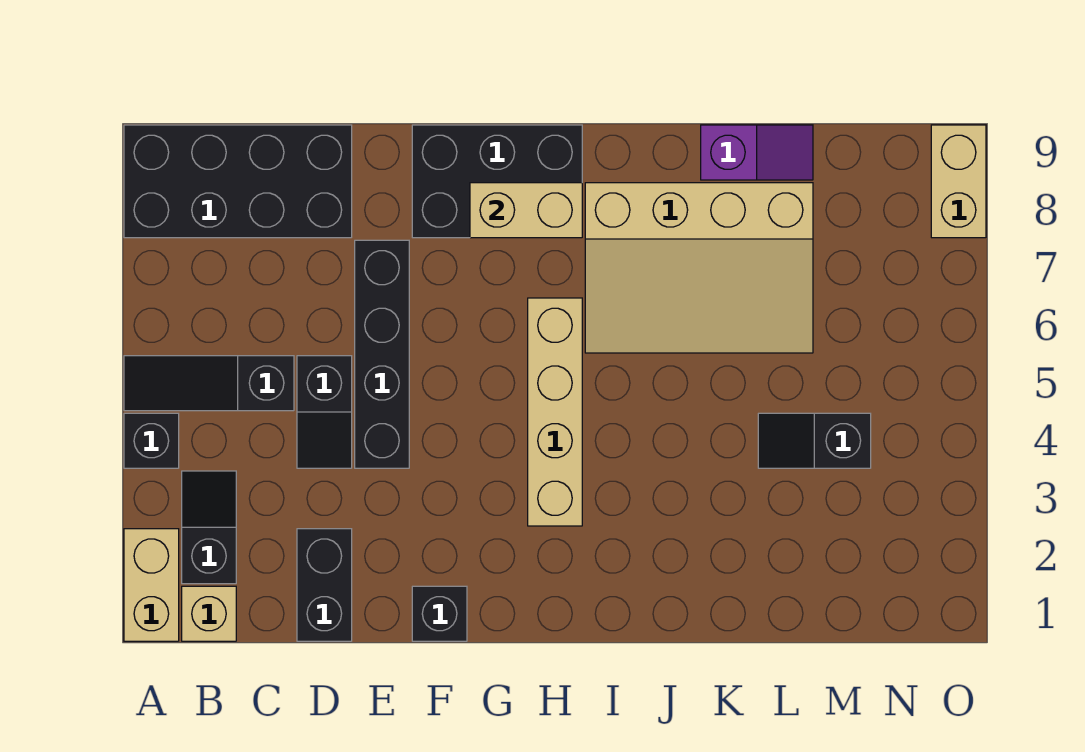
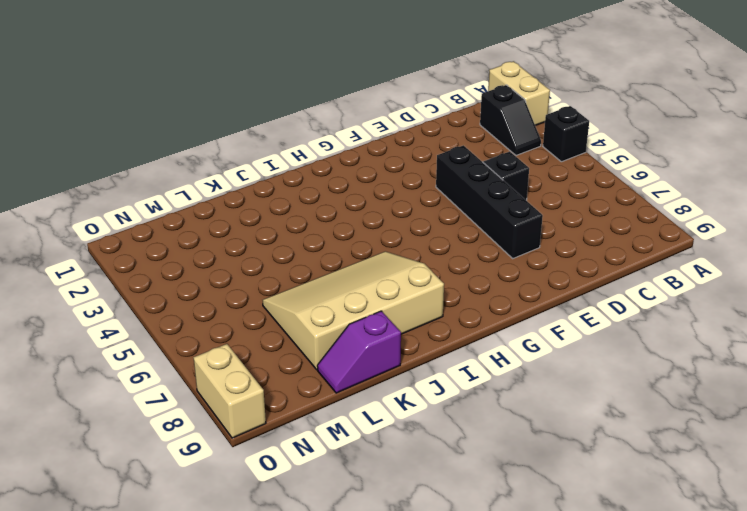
none -> black 1x3 slope [124,356,294,411]
none -> black 2x4 brick [124,125,352,238]
none -> tan 1x1 brick [182,586,236,641]

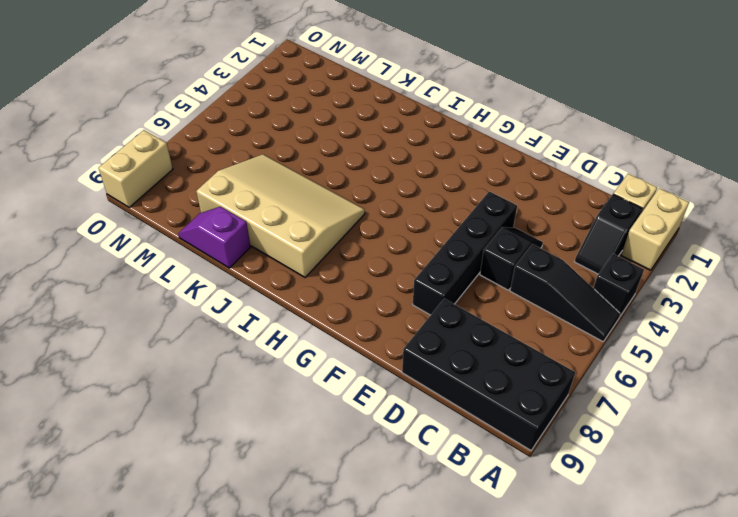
none -> black 1x2 brick [297,529,352,641]
none -> black 1x1 brick [412,586,467,641]
none -> black 2x3 brick [412,125,582,238]

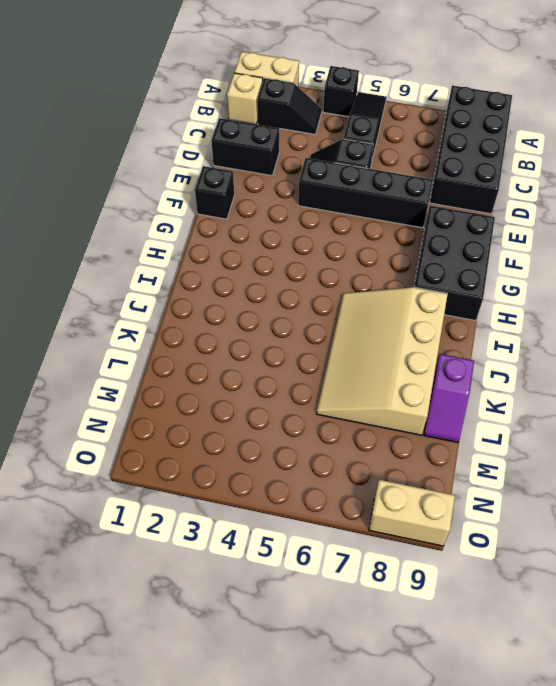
none -> tan 1x4 brick [528,298,582,526]
none -> black 1x2 slope [758,413,871,468]
none -> tan 1x2 brick [470,183,582,238]

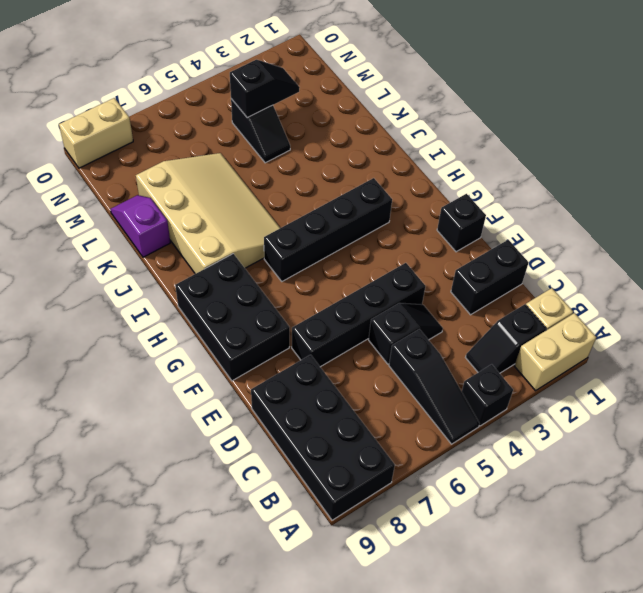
black 1x4 brick [264,178,392,281] -> tan 1x4 brick [528,298,582,526]
black 1x2 slope [230,60,300,117] -> none
none -> tan 1x2 brick [470,183,582,238]

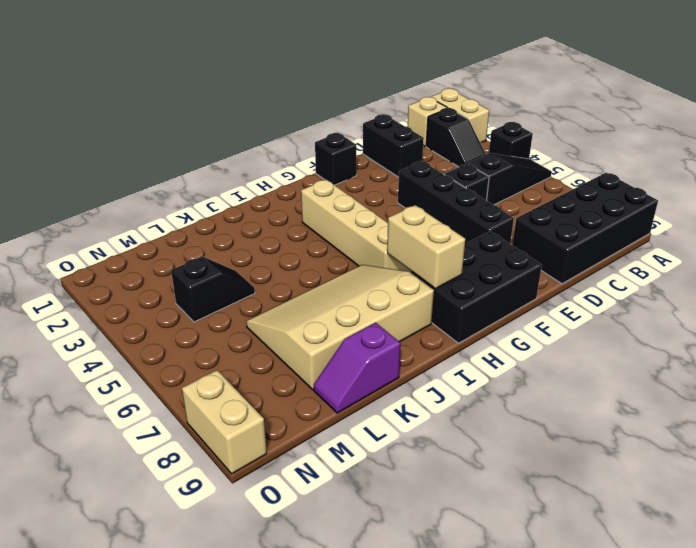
tan 1x2 brick [387,205,465,289] -> tan 1x2 brick turned to [470,183,582,238]

